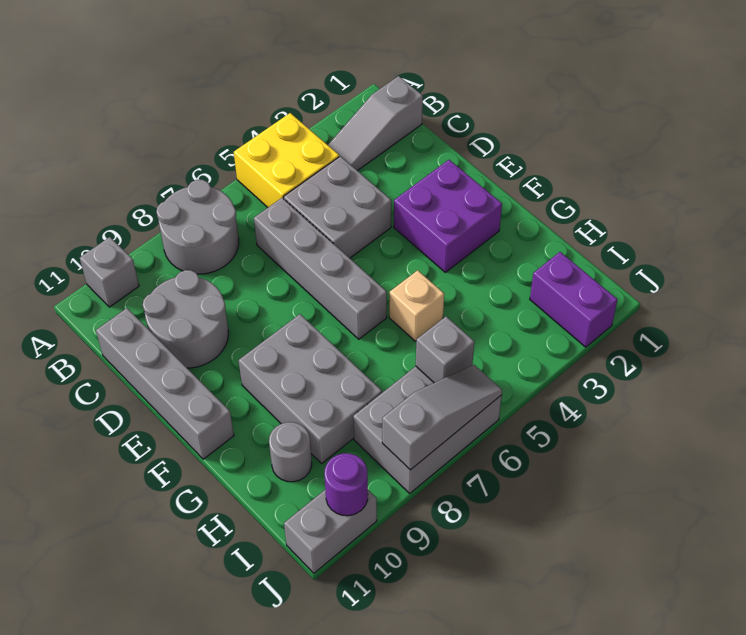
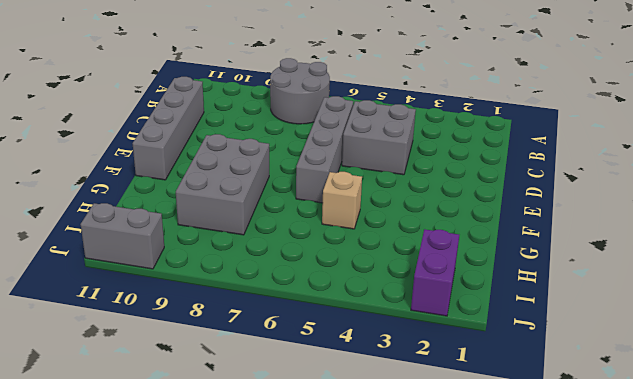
none -> yellow 2x2 brick [234,113,339,207]
none -> grey 1x1 brick [80,237,139,307]
none -> grey 1x3 slope [328,76,423,171]

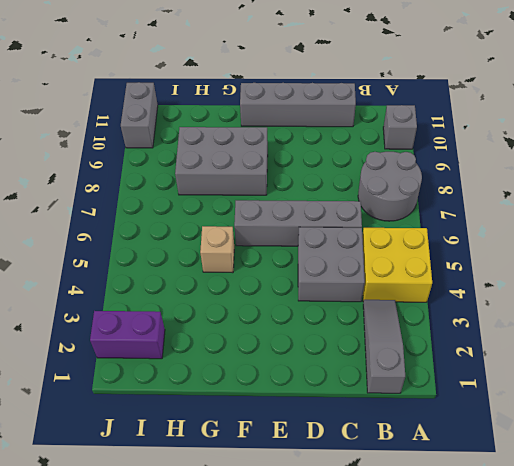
none -> grey 2x2 round brick [143,270,228,368]
none -> purple 2x2 brick [394,160,502,272]
none -> grey 1x1 round brick [269,422,312,482]

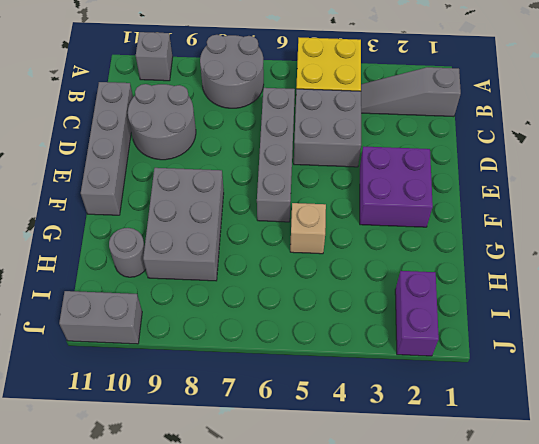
none -> grey 2x3 brick [353,366,502,493]
none -> grey 1x1 brick [416,316,474,383]
none -> grey 1x3 slope [382,365,502,470]

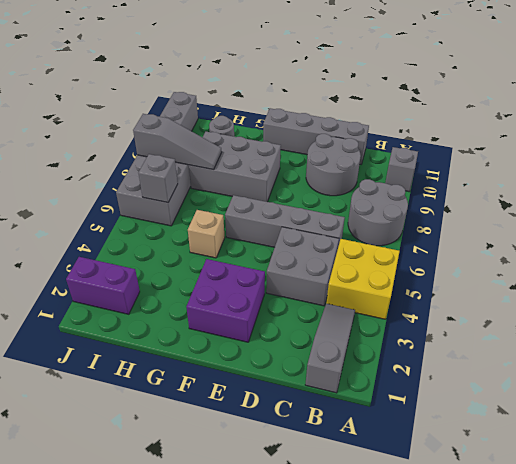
grey 1x3 slope [133,114,222,170] -> grey 1x3 slope turned to [382,365,502,470]
none -> purple 1x1 round brick [324,453,368,516]

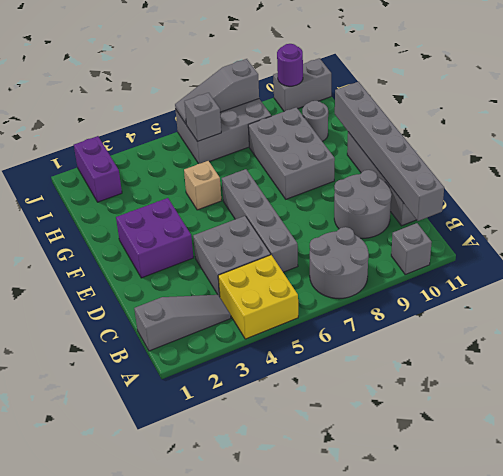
grey 1x6 brick [335,82,444,221] -> none

